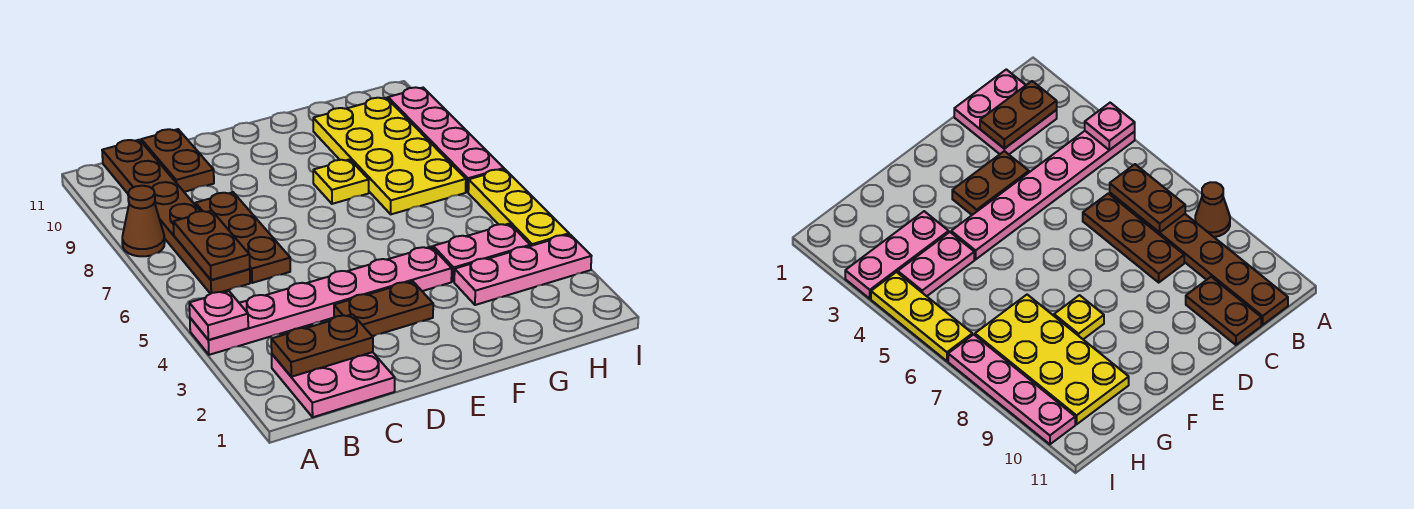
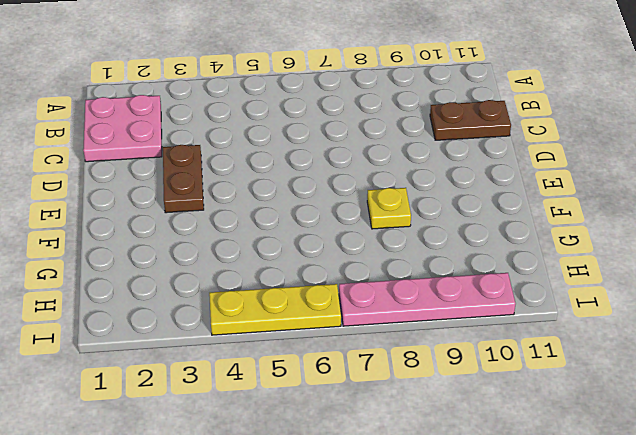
none -> pink 1x6 plate [190,247,452,355]
none -> brown 1x1 cone [122,186,165,256]
none -> brown 1x6 plate [102,140,250,294]

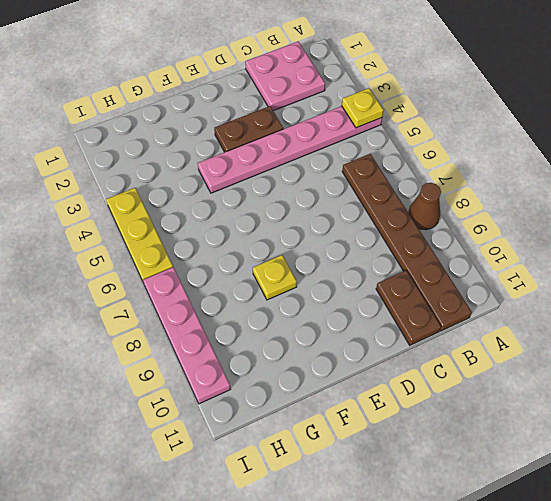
yellow 1x1 plate [342,88,384,128] -> pink 1x1 plate [189,291,248,340]
none -> brown 1x3 plate [195,192,290,283]
none -> pink 1x3 plate [454,235,591,305]
none -> pink 1x2 plate [433,224,530,282]

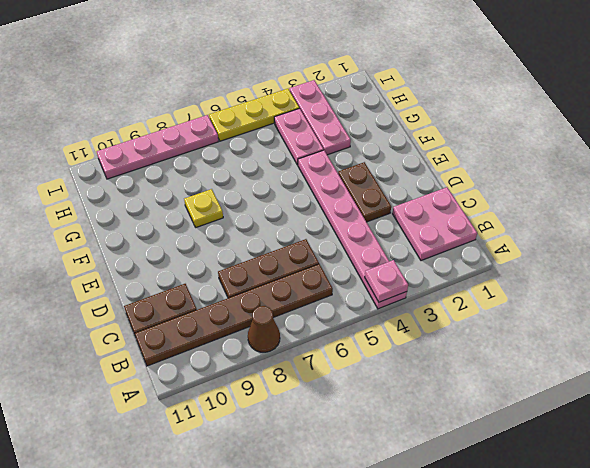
none -> yellow 2x4 plate [313,98,466,214]
none -> brown 1x2 plate [271,314,373,377]
none -> brown 1x2 plate [173,211,250,280]

